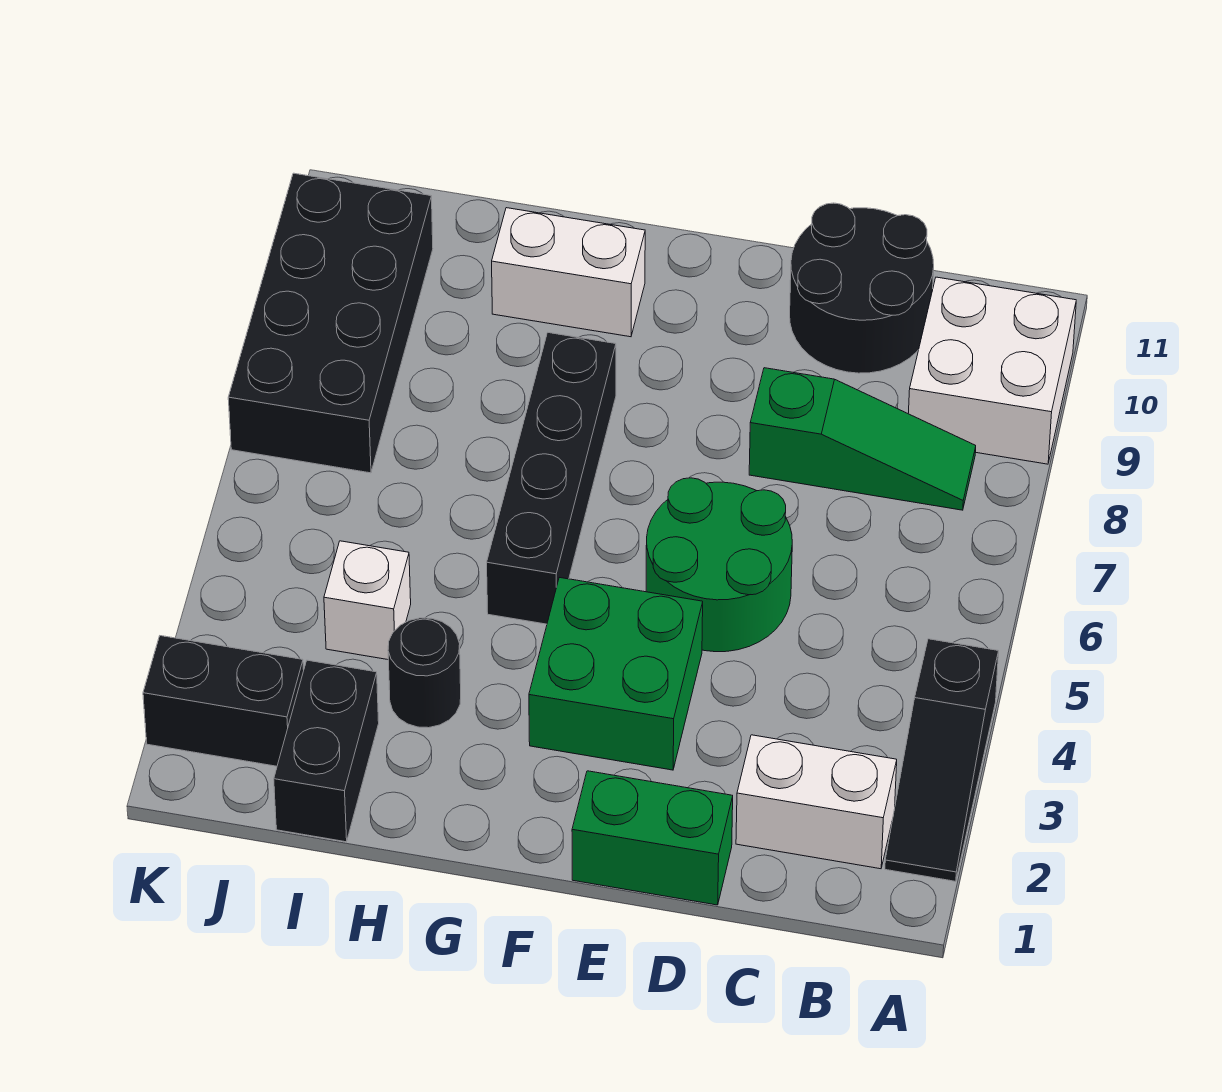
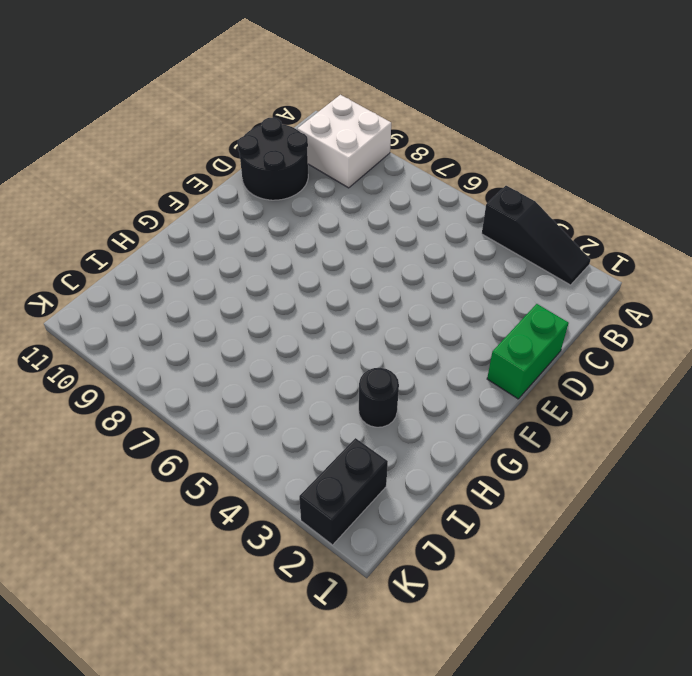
none -> white 1x2 brick [736,735,897,869]
none -> green 1x3 slope [749,368,976,510]
none -> green 2x2 round brick [646,478,792,652]

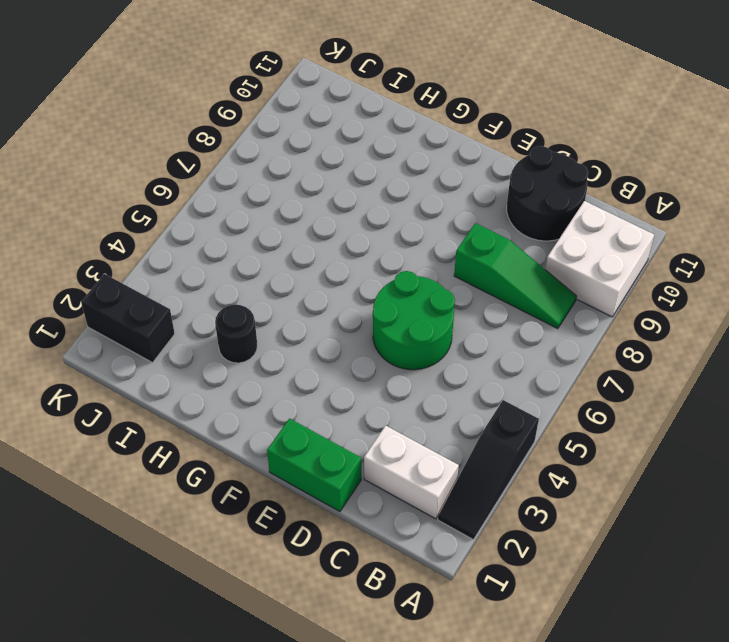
none -> green 2x2 brick [529,577,703,770]
none -> black 1x4 brick [487,333,616,624]
none -> white 1x2 brick [492,208,645,337]

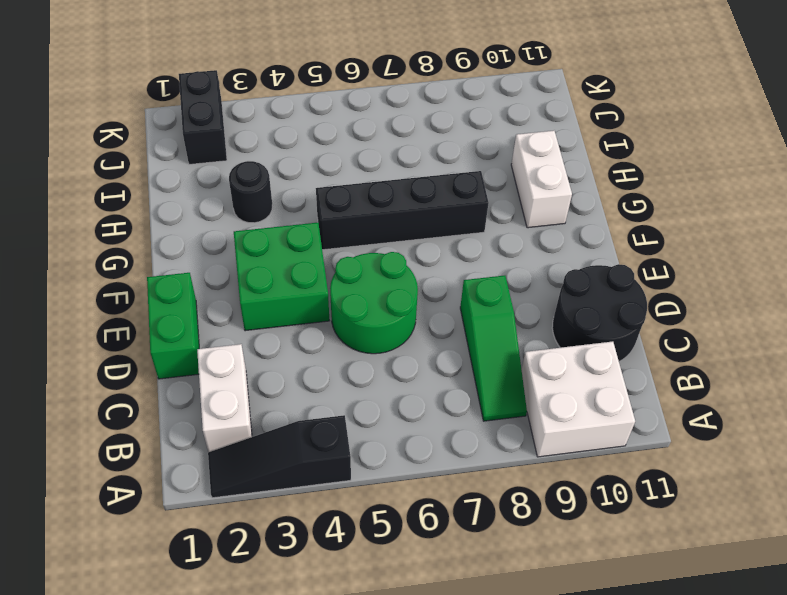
none -> black 1x2 brick [274,660,379,842]
none -> white 1x1 brick [324,541,411,660]
none -> black 2x4 brick [228,173,433,473]

